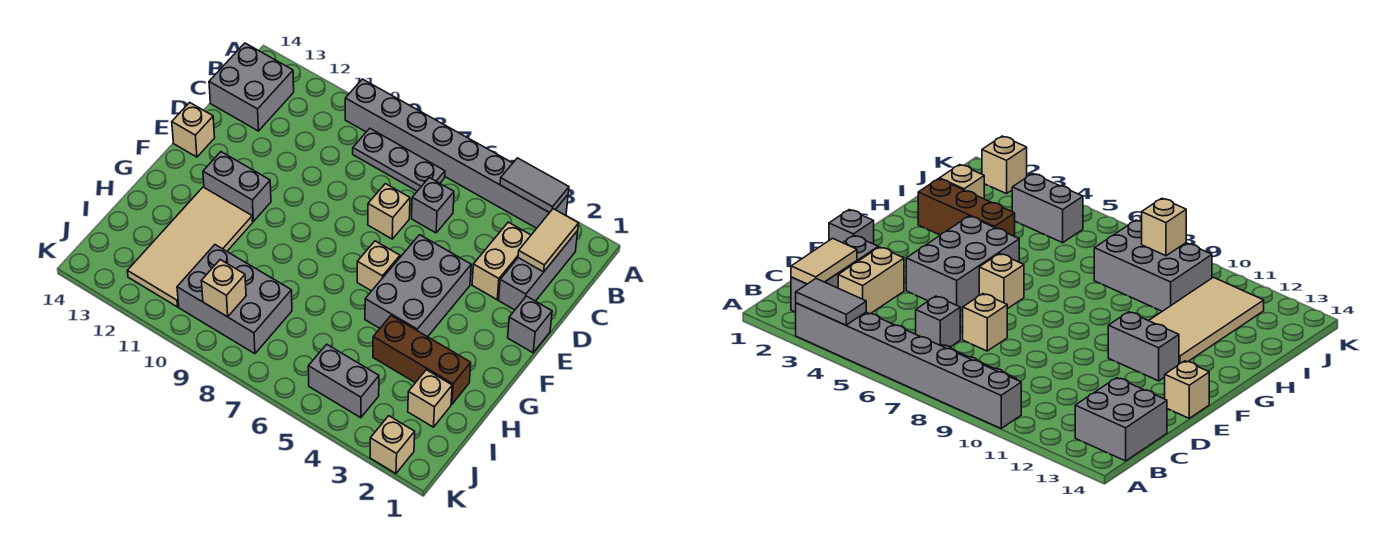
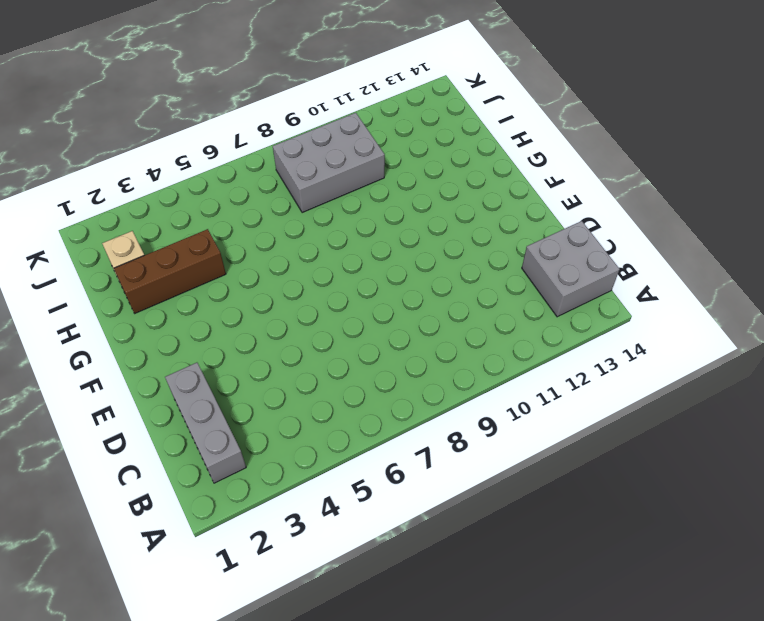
none -> grey 1x8 brick [345,79,568,228]
none -> grey 1x3 plate [353,129,445,191]
none -> tan 1x2 brick [472,222,531,300]

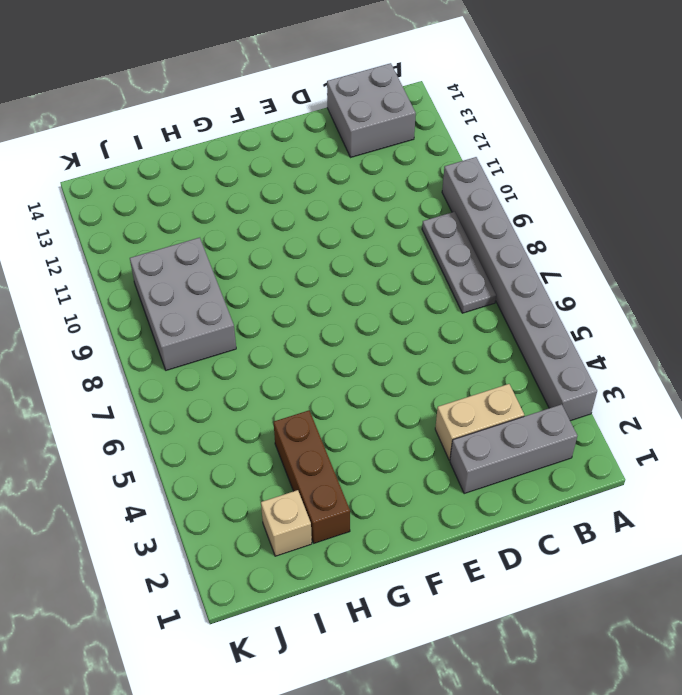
none -> grey 1x1 brick [412,178,454,233]
none -> tan 1x1 brick [368,184,410,239]
none -> grey 1x1 brick [508,296,552,353]

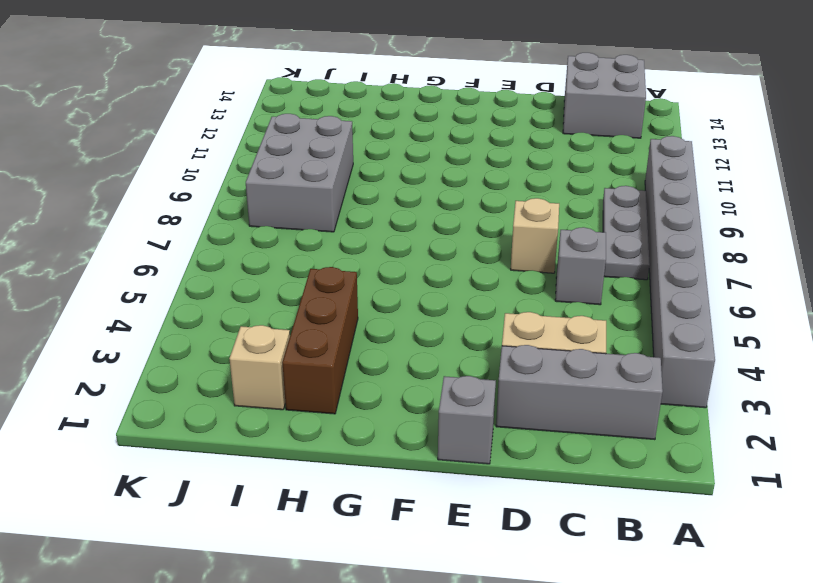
none -> grey 2x3 brick [365,235,471,337]
none -> tan 1x1 brick [172,102,215,157]
none -> tan 1x1 brick [357,241,400,291]

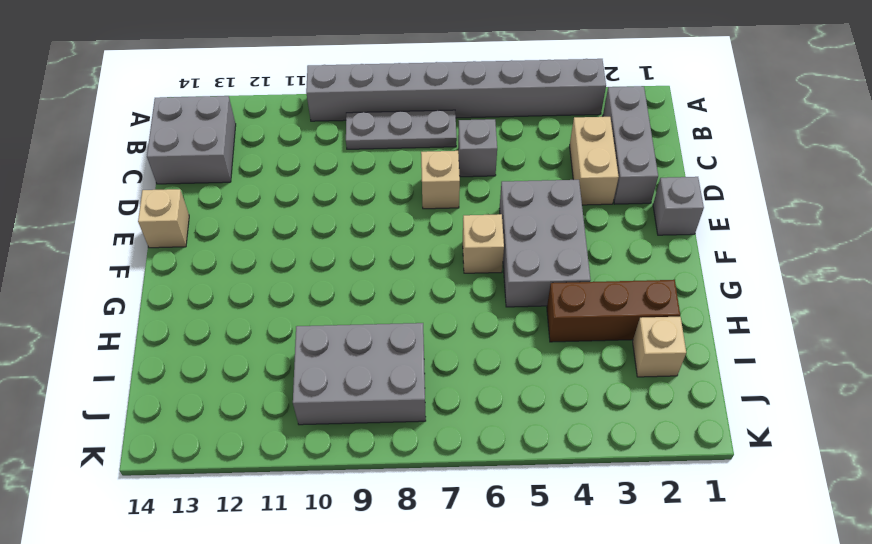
none -> grey 1x2 brick [203,152,271,221]
none -> tan 2x4 tile [127,187,253,307]
none -> grey 1x2 brick [308,344,379,418]

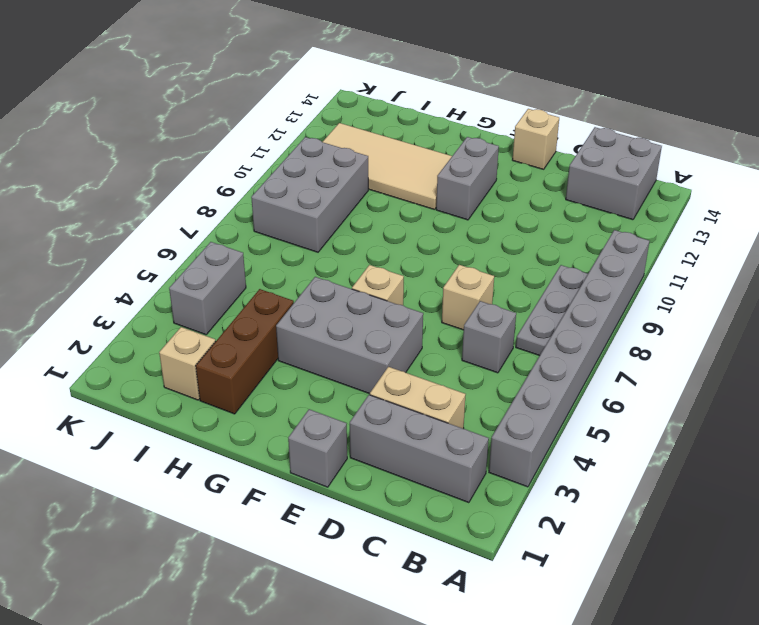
none -> tan 1x1 brick [370,416,415,474]
none -> grey 1x2 tile [500,158,569,213]
none -> tan 1x2 tile [518,209,579,272]

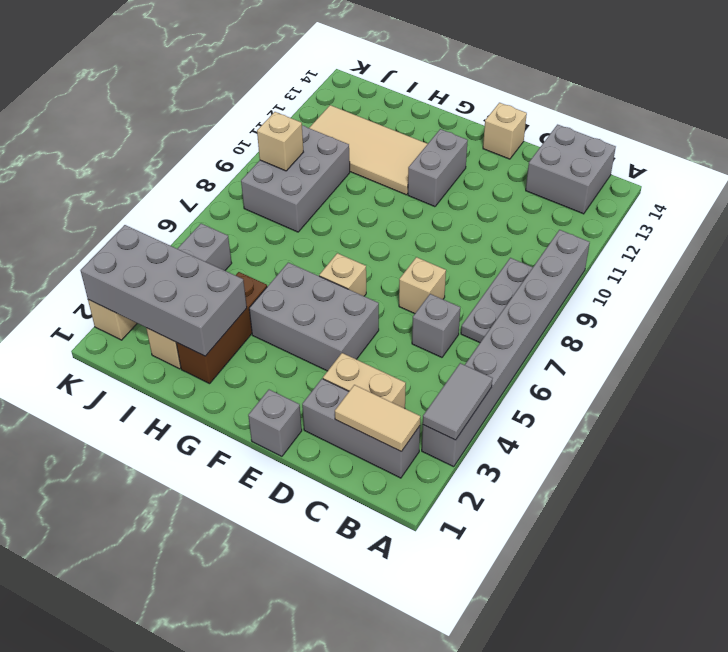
grey 2x4 brick [81,225,247,356] -> none

